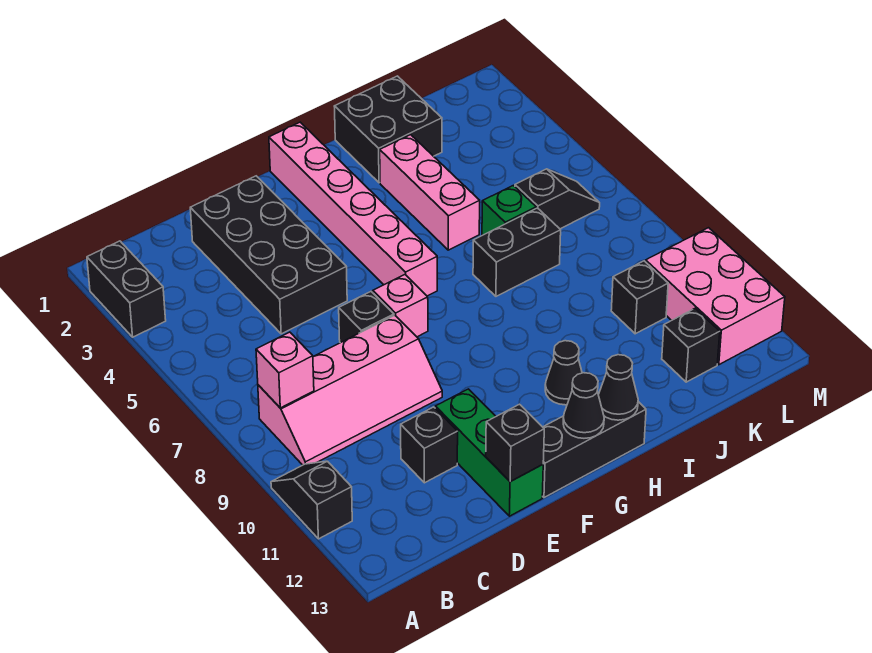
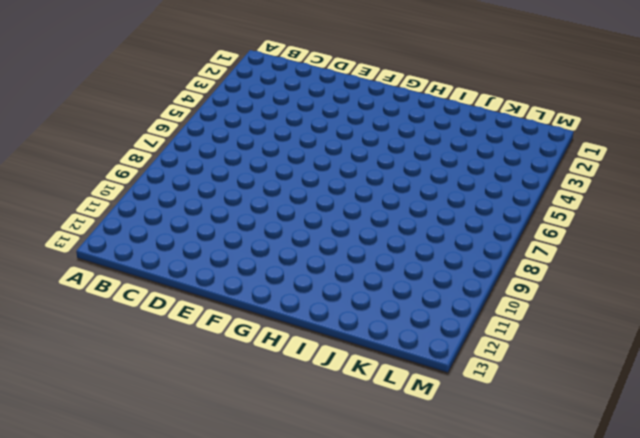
none -> black 1x2 brick [87,241,166,337]
none -> black 1x2 slope [271,461,352,539]
none -> pink 2x4 slope [258,315,442,465]

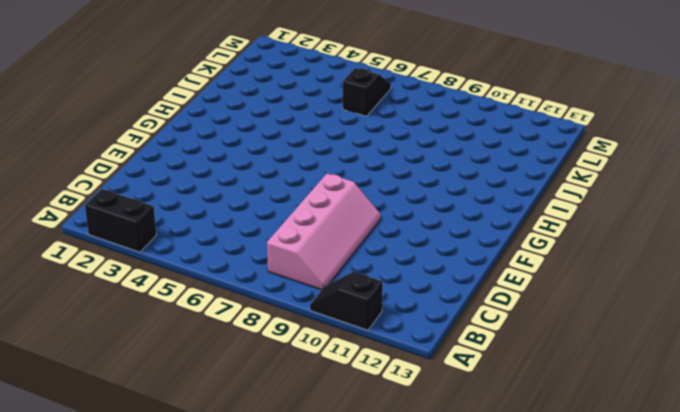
none -> black 2x4 brick [190,176,347,334]
none -> black 1x1 brick [401,407,458,483]
none -> black 1x1 brick [339,292,394,343]

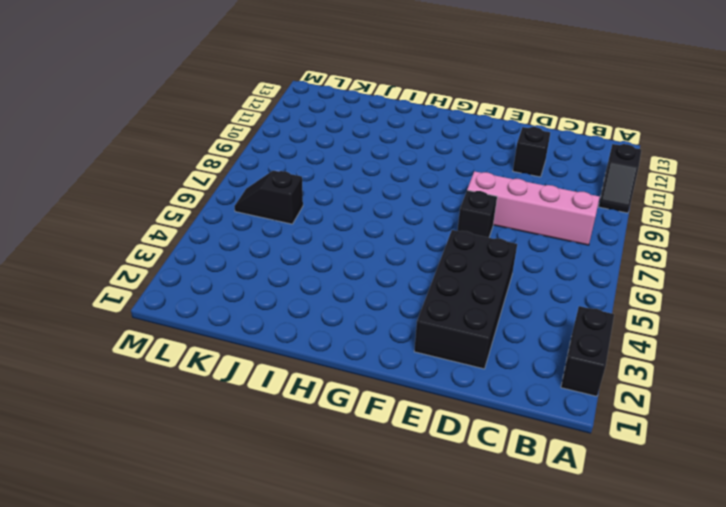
none -> green 1x3 brick [435,389,543,516]
none -> pink 1x1 brick [373,275,428,337]
none -> black 1x3 brick [542,402,646,498]

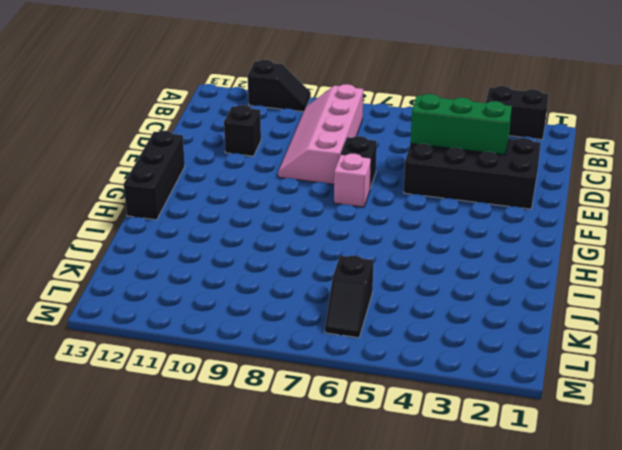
green 1x3 brick [410,94,512,155] -> green 1x3 brick moved to [435,389,543,516]
none -> pink 1x6 brick [269,122,437,296]
none -> black 1x1 cone [545,341,582,405]
none -> black 2x2 brick [334,76,442,183]

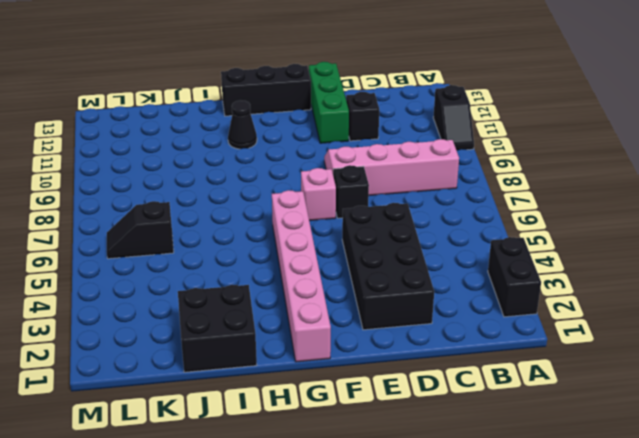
none -> pink 1x3 brick [380,135,480,250]
none -> black 1x2 brick [473,208,561,296]
none -> green 1x1 brick [482,185,536,235]

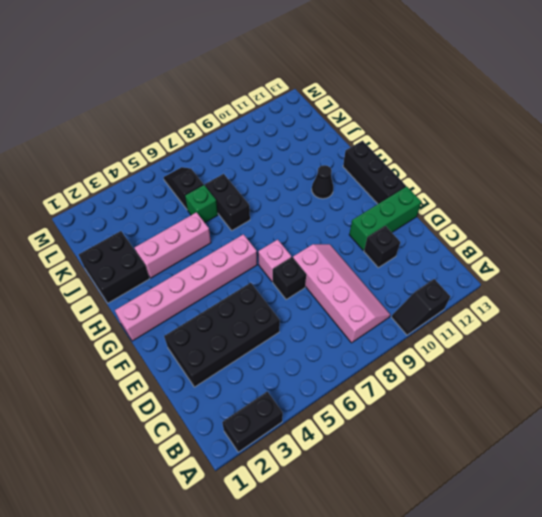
none -> black 1x1 brick [611,261,668,334]
none -> black 1x1 brick [662,309,720,382]
none -> pink 2x3 brick [646,228,785,365]

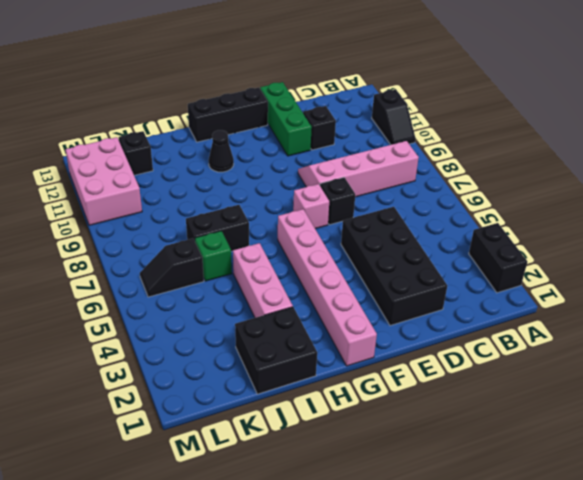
none -> black 1x1 brick [611,261,668,334]
none -> pink 1x1 brick [256,332,314,408]
none -> black 1x1 brick [486,404,544,481]

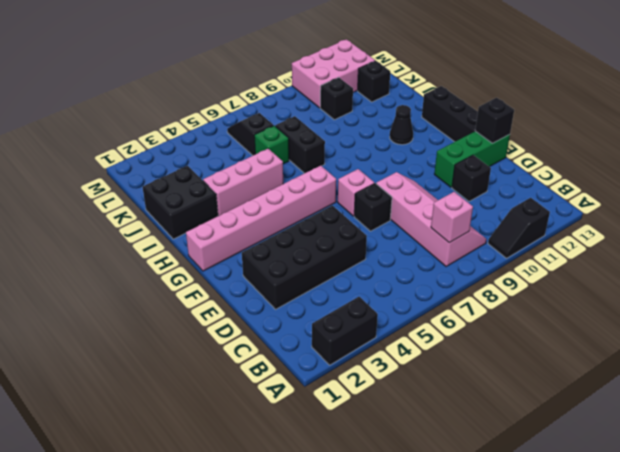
none -> black 1x1 cone [563,373,604,438]
none -> black 1x1 cone [598,355,638,420]

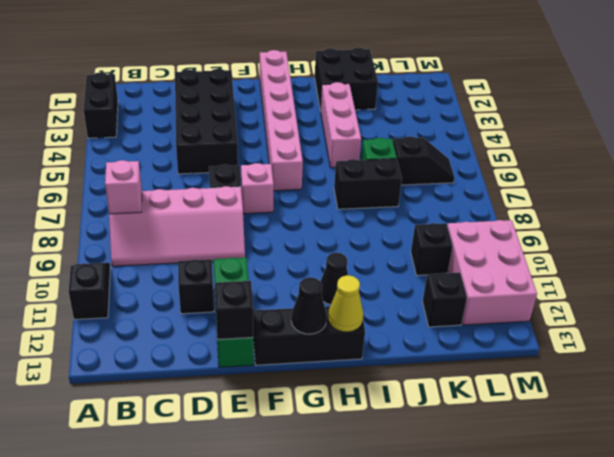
yellow 1x1 cone [328,275,363,332] -> black 1x1 cone [598,355,638,420]

